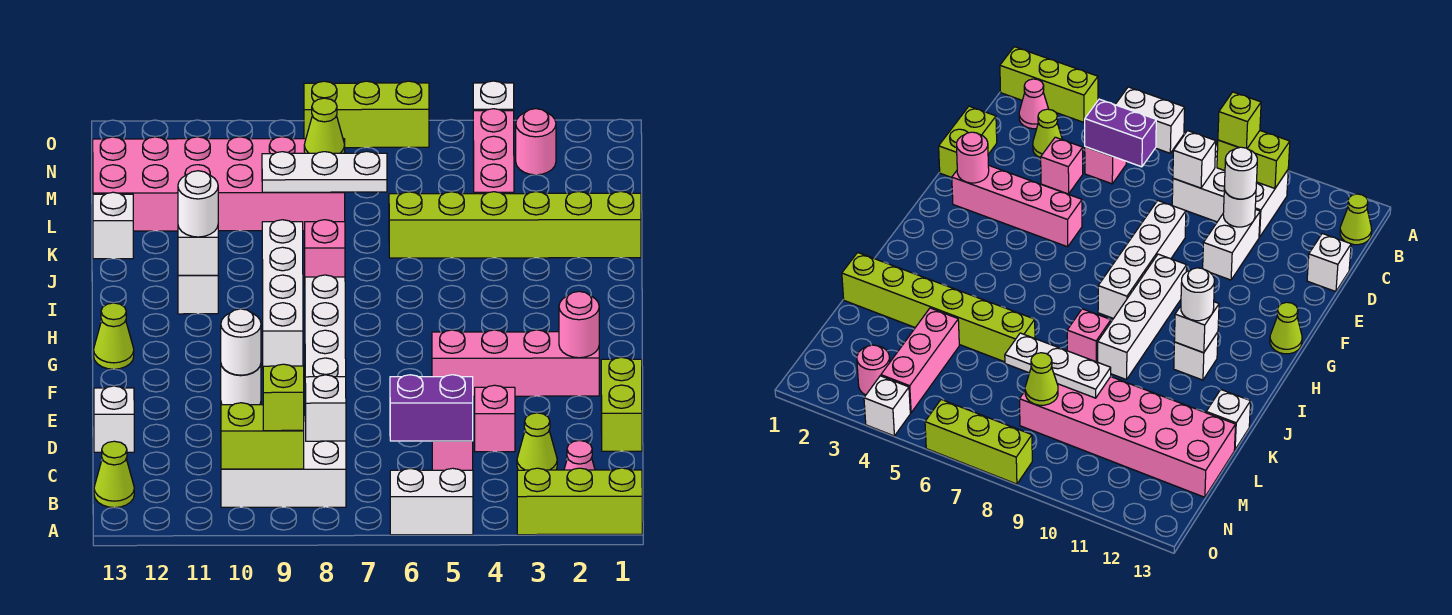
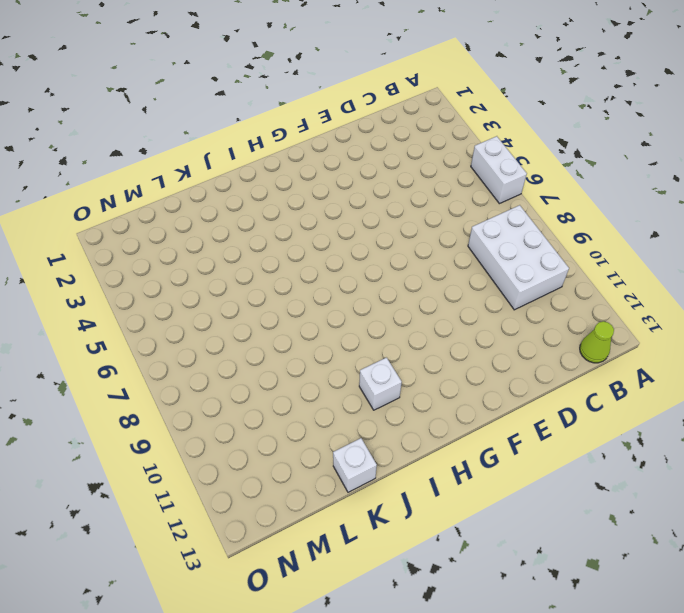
none -> lime 1x3 brick [517,468,642,535]
none -> pink 1x1 cone [564,441,595,470]
none -> lime 1x1 cone [517,413,557,470]
none -> pink 1x1 brick [432,441,473,470]

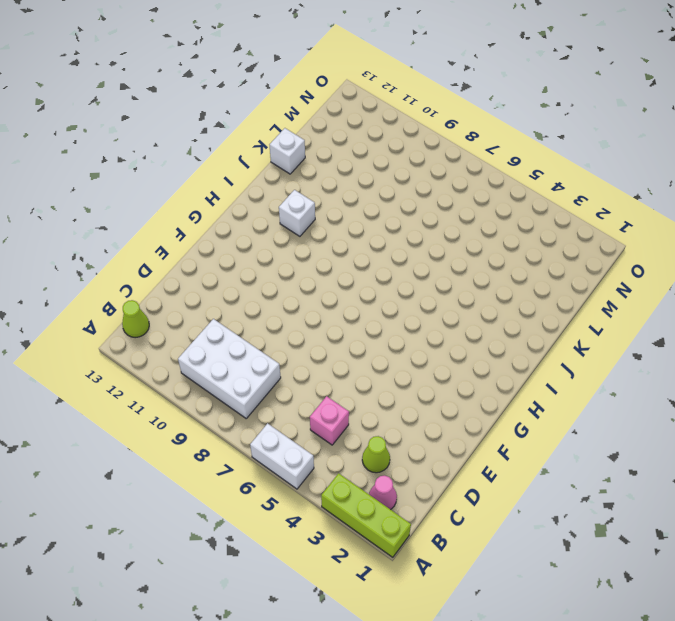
none -> lime 1x2 brick [601,357,642,451]
none -> pink 1x1 brick [475,385,515,452]
none -> white 1x2 brick [1203,209,1260,280]
none -> white 1x1 brick [94,386,134,452]

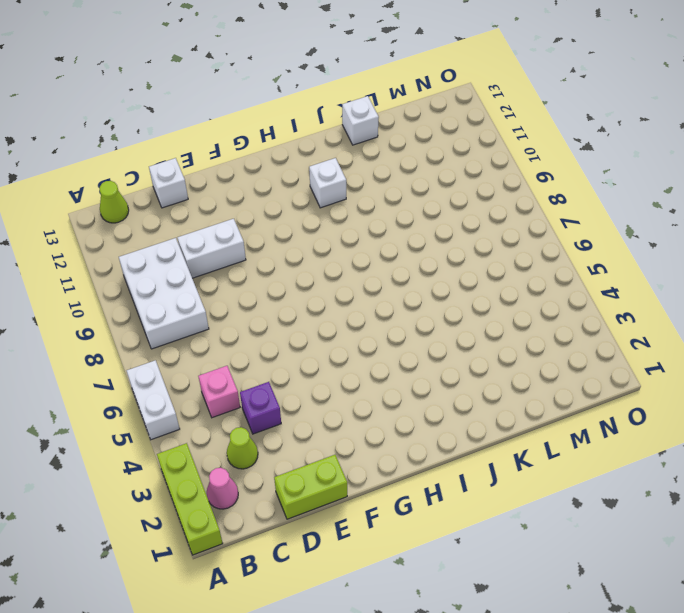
purple 1x1 brick [240,382,281,434] -> pink 1x1 brick [475,385,515,452]
none -> white 1x4 brick [305,275,346,377]
none -> pink 1x4 brick [432,330,599,396]
none -> white 1x4 brick [262,220,303,367]
none -> lime 1x1 cone [94,303,134,369]

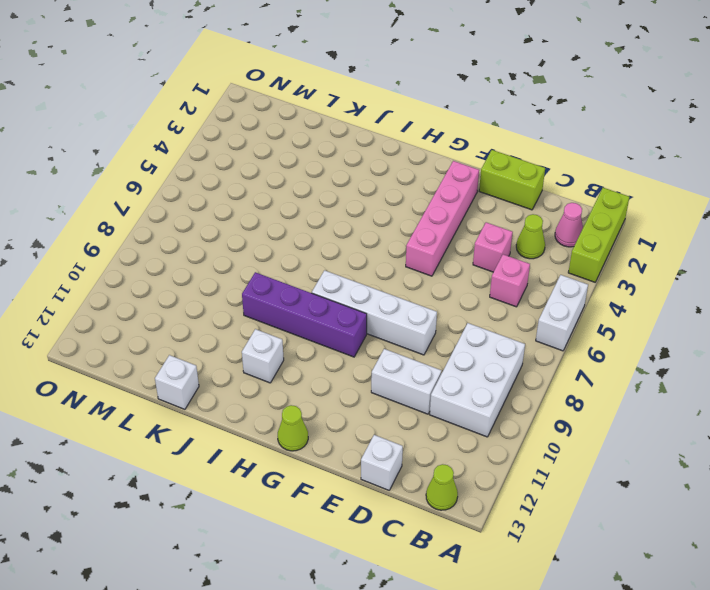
purple 1x4 brick [242,272,367,357] -> white 1x4 brick [262,220,303,367]
none -> pink 1x1 brick [305,220,345,277]
none -> lime 1x6 brick [389,191,641,258]
none -> pink 1x3 brick [473,109,514,194]
none -> pink 2x6 brick [93,137,345,231]

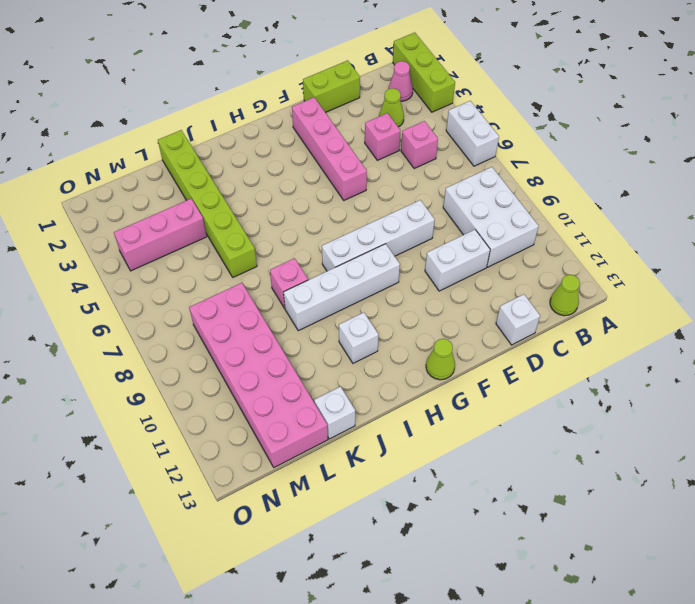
none -> pink 1x1 round brick [516,109,556,175]
none -> white 1x1 brick [473,81,514,111]
none -> lime 1x3 brick [304,81,429,148]
none -> lime 1x2 brick [221,403,304,469]

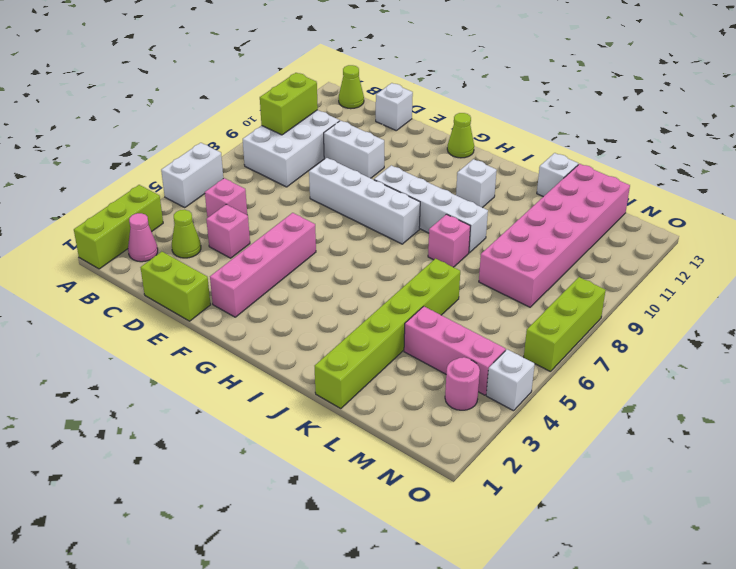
none -> purple 1x2 brick [390,375,473,441]
none -> white 1x1 brick [305,375,346,441]
none -> white 1x1 round brick [221,365,261,405]
none -> pink 1x1 round brick [559,291,599,358]

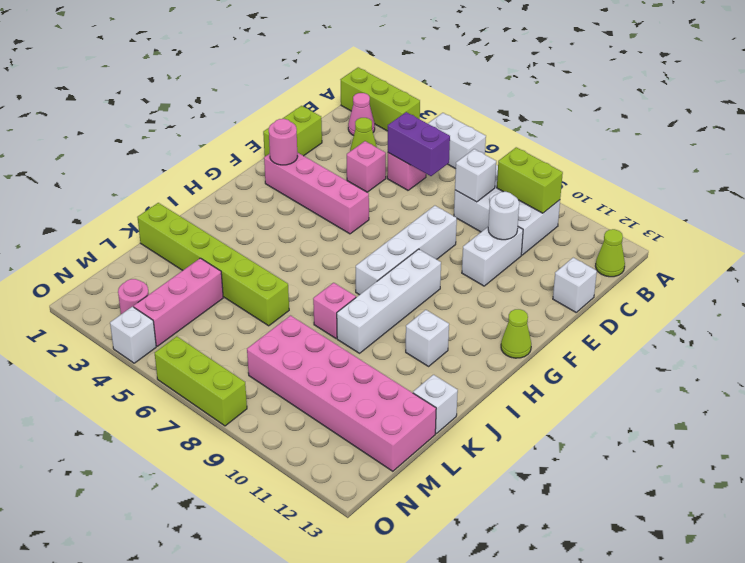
none -> white 1x1 brick [178,226,218,275]
none -> white 1x3 plate [262,151,387,192]
none -> lime 1x1 cone [304,98,345,153]
none -> lime 1x1 brick [263,364,304,431]

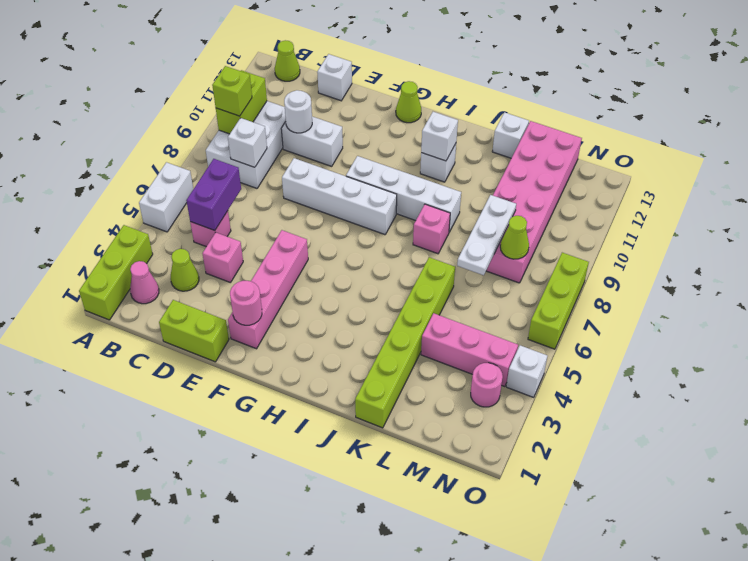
none -> white 1x1 round brick [221,309,261,375]
none -> white 1x1 round brick [178,171,218,237]

